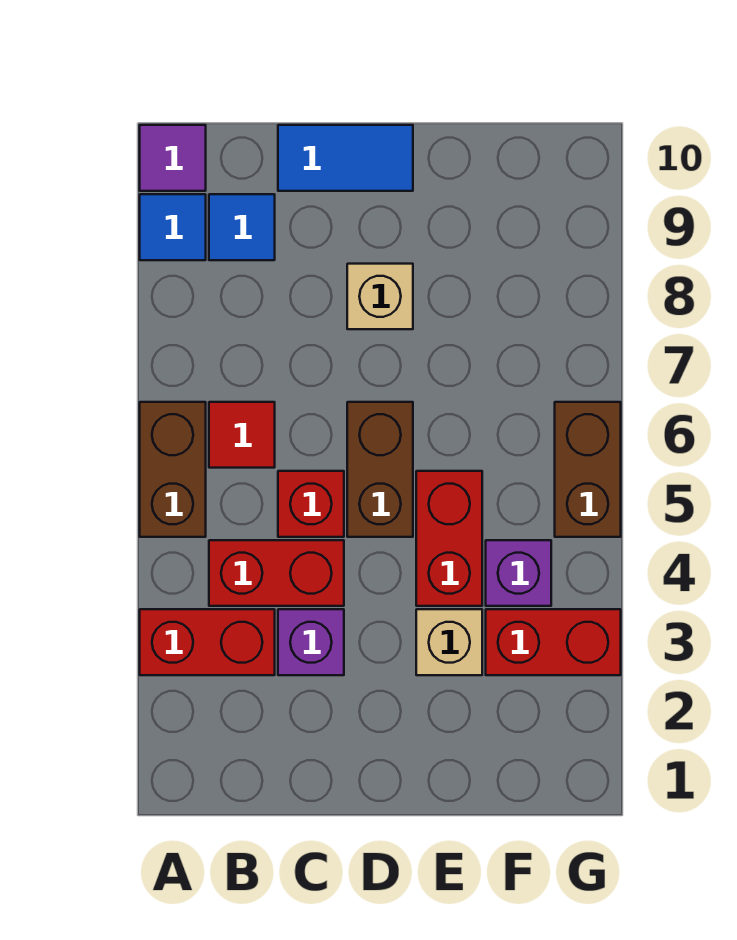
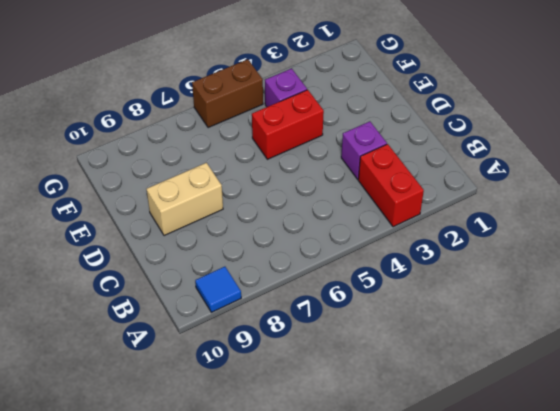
tan 1x2 brick [147,163,223,236] -> tan 1x1 brick [347,264,413,329]
none -> brown 1x2 brick [140,402,206,537]
none -> purple 1x1 tile [140,125,206,191]
none -> red 1x2 brick [209,540,344,606]

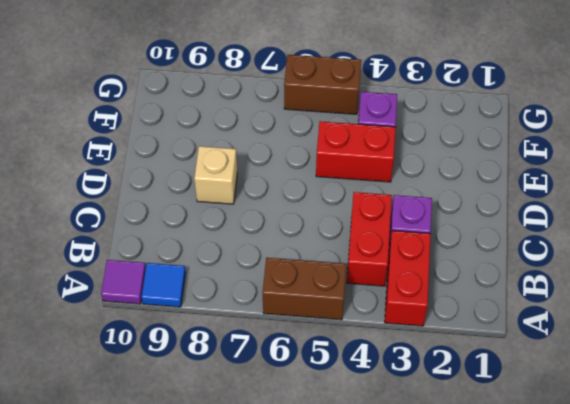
none -> red 1x1 tile [209,402,275,468]
none -> blue 1x1 tile [209,194,275,260]
none -> red 1x1 brick [278,471,344,537]

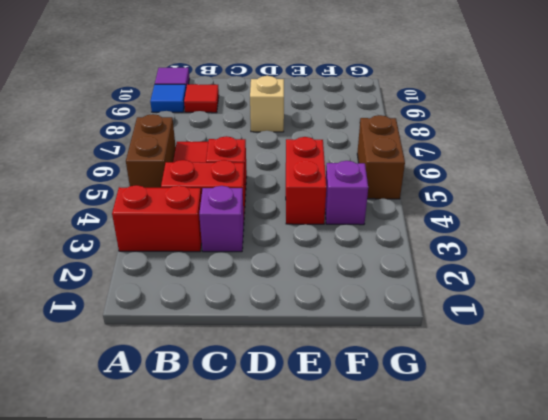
red 1x1 tile [184,84,219,113] -> blue 1x1 tile [209,194,275,260]
none -> blue 1x2 tile [278,125,413,191]
none -> brown 1x2 brick [347,402,413,537]
none -> tan 1x1 brick [416,609,482,675]

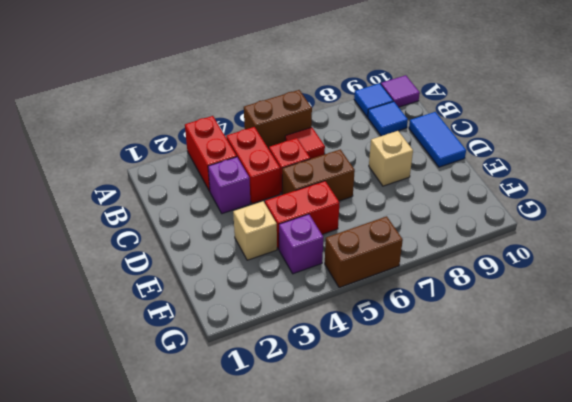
none -> red 1x2 brick [486,609,621,675]

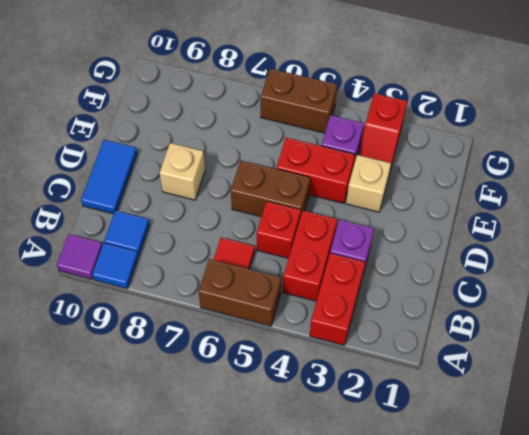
red 1x2 slope [358,93,407,170] -> red 1x2 brick [486,609,621,675]

